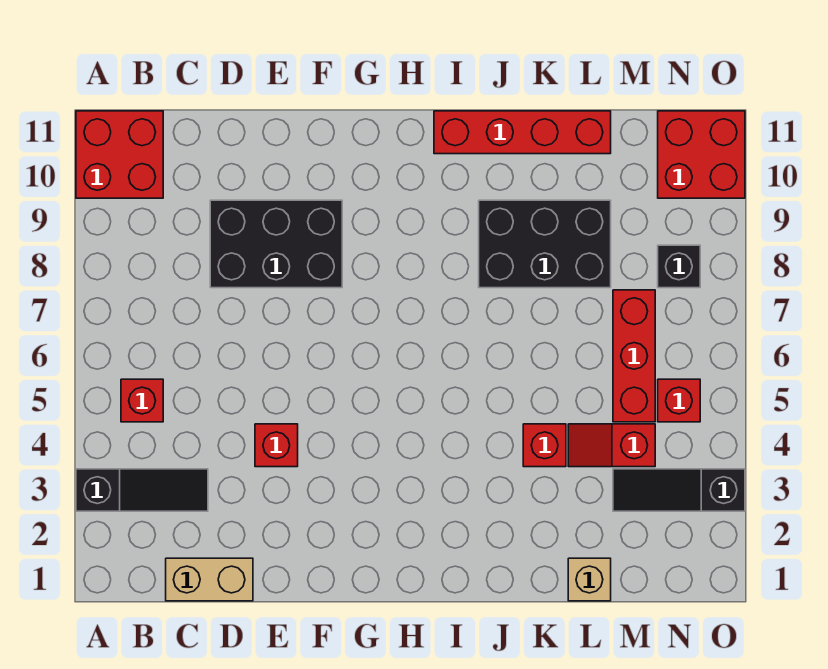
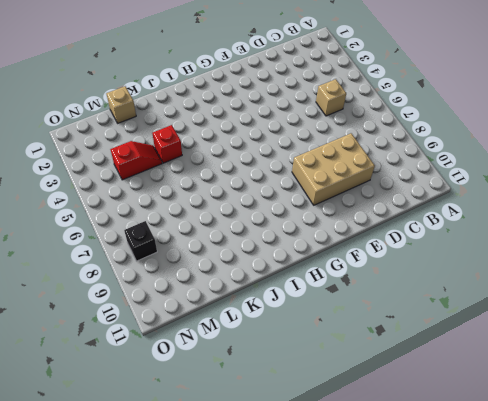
tan 1x1 brick [316,79,346,116] -> none
tan 2x3 brick [292,133,375,205] -> black 2x3 brick [210,200,342,288]
none -> black 1x3 slope [76,469,208,511]
none -> red 2x2 brick [76,111,163,198]
none -> red 1x1 brick [121,379,163,422]

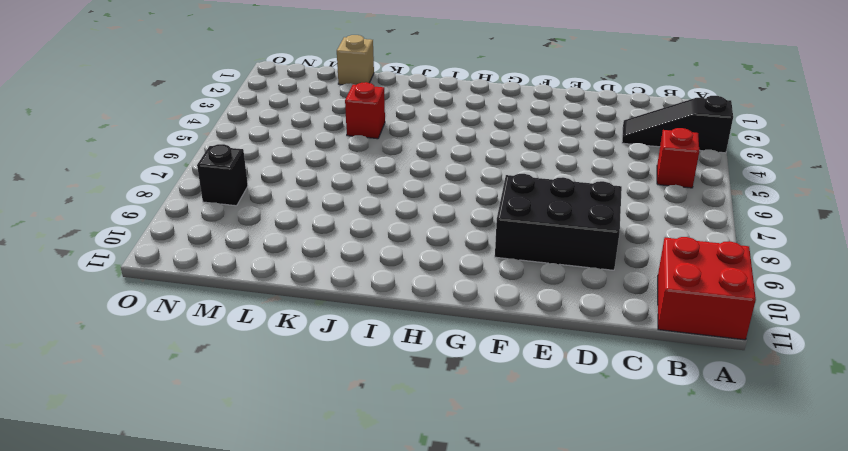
none -> tan 1x2 brick [166,558,253,601]
none -> red 1x1 brick [255,424,298,467]
none -> red 1x4 brick [434,111,611,154]

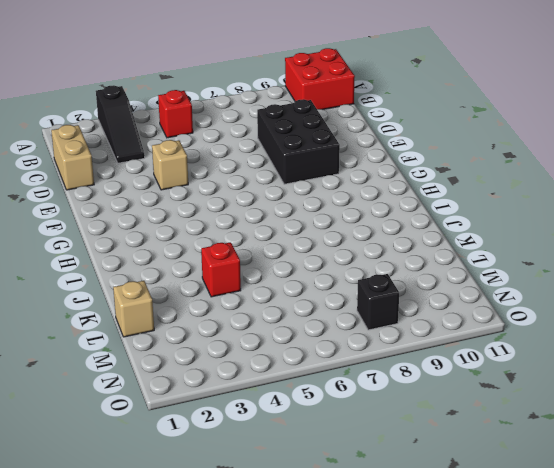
tan 1x1 brick [152,140,188,190] -> red 1x1 brick [255,424,298,467]
none -> red 1x4 brick [434,111,611,154]
none -> black 2x3 brick [479,200,611,288]
none -> red 1x2 slope [568,424,655,467]

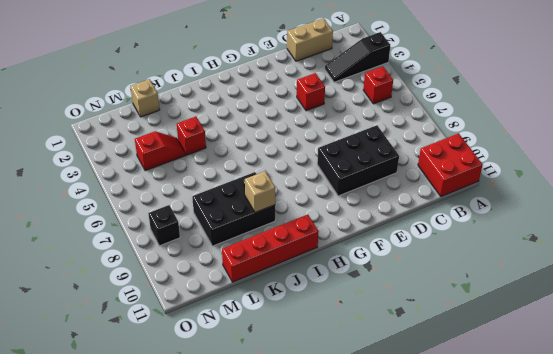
tan 1x1 brick [245,171,275,212] -> none
none -> black 1x3 slope [613,469,745,511]
none -> red 1x3 brick [613,290,655,422]
none -> red 1x1 brick [658,379,700,422]

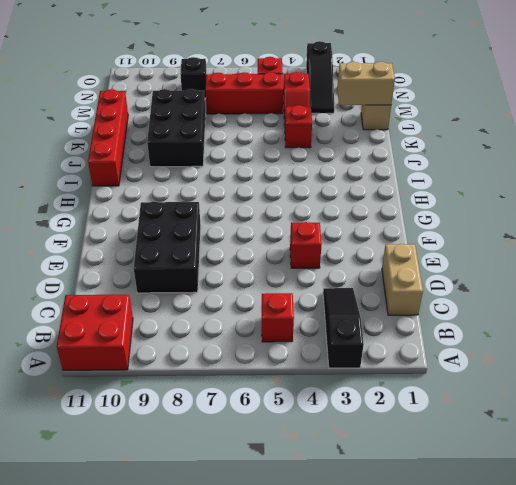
tan 1x2 brick [337,62,395,105] -> none
none -> red 2x2 brick [658,111,745,198]

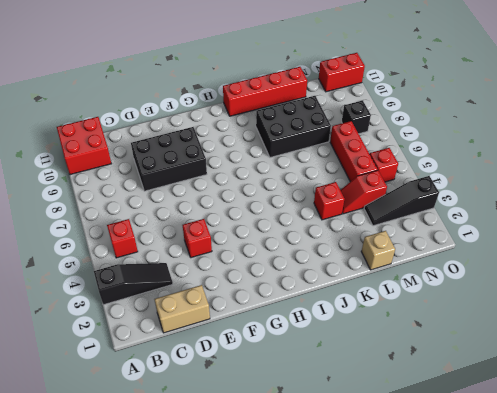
red 1x2 brick [319,53,365,92] -> red 2x2 brick [658,111,745,198]

